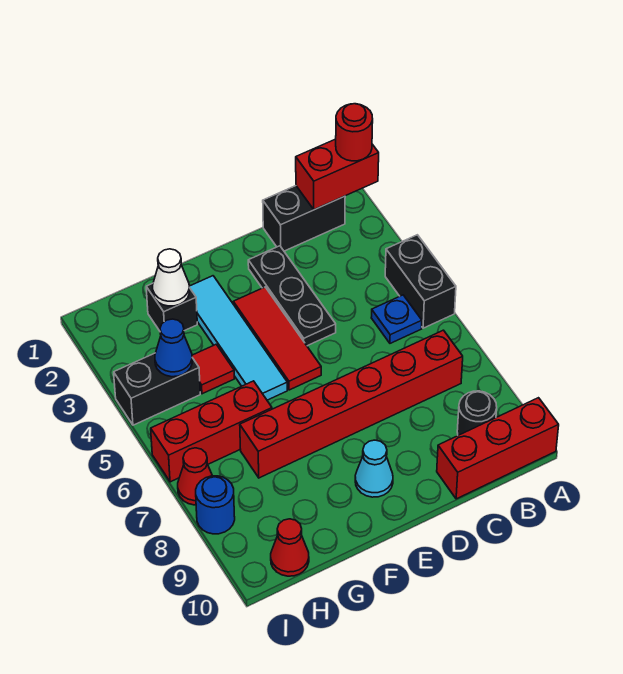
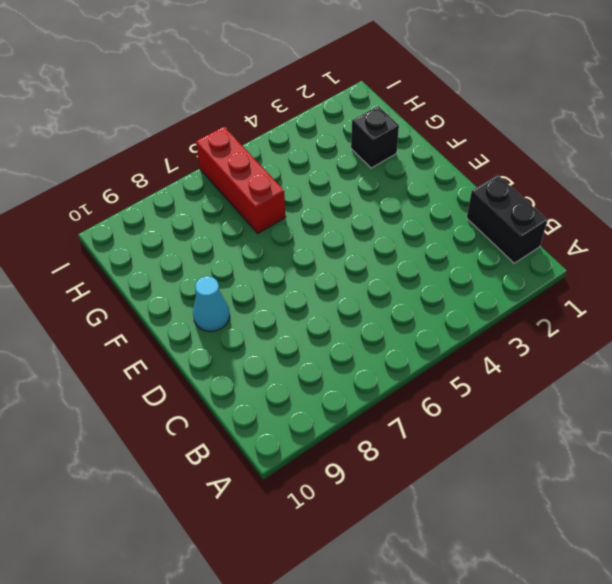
none -> black 1x2 brick [385,235,456,328]
none -> red 1x3 brick [437,398,559,499]
none -> blue 1x1 plate [371,295,422,343]

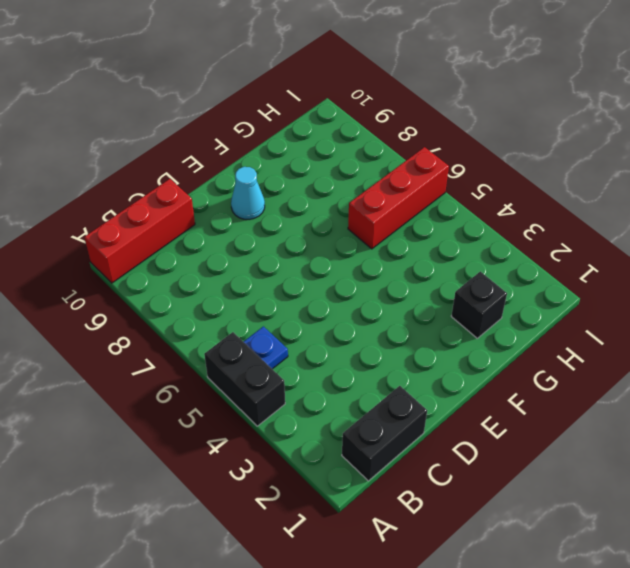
none -> red 1x6 brick [240,330,463,478]
none -> black 1x1 round brick [457,391,497,435]
none -> black 1x3 plate [248,246,336,346]

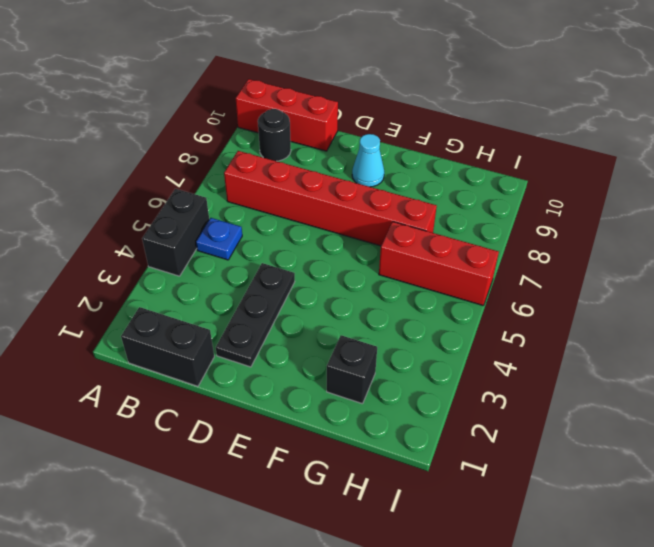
none -> red 1x3 tile [233,287,321,390]
none -> cyan 1x4 tile [189,276,287,400]
none -> red 1x1 tile [192,344,234,394]

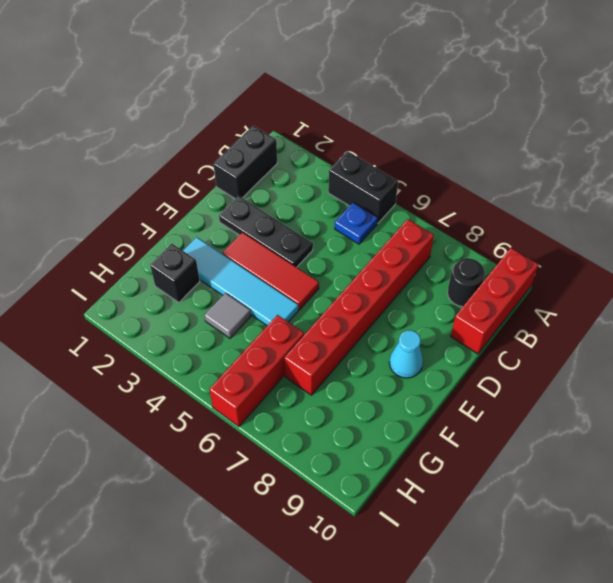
grey 1x1 tile [204,293,251,338] -> red 1x1 tile [192,344,234,394]
none -> black 1x2 brick [114,353,200,425]
none -> red 1x1 cone [271,519,309,576]
none -> red 1x1 cone [178,448,212,505]

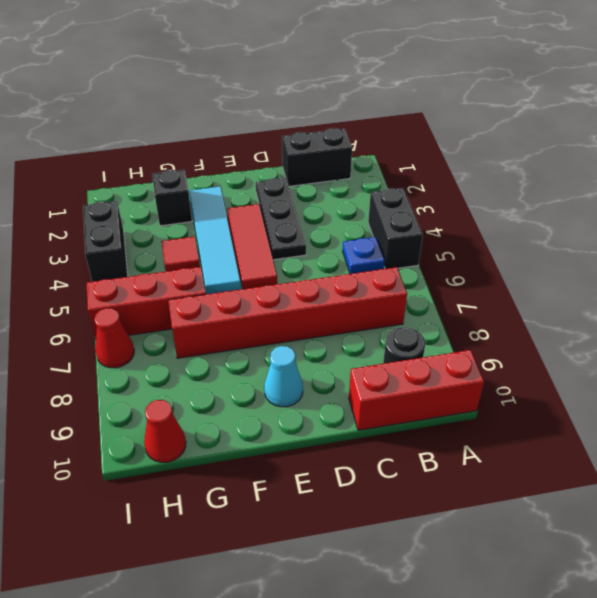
black 1x2 brick [83,201,128,282] -> black 1x2 brick turned to [114,353,200,425]
none -> blue 1x1 round brick [196,476,235,534]
none -> red 1x2 brick [296,139,379,210]
none -> white 1x1 cone [153,249,189,306]

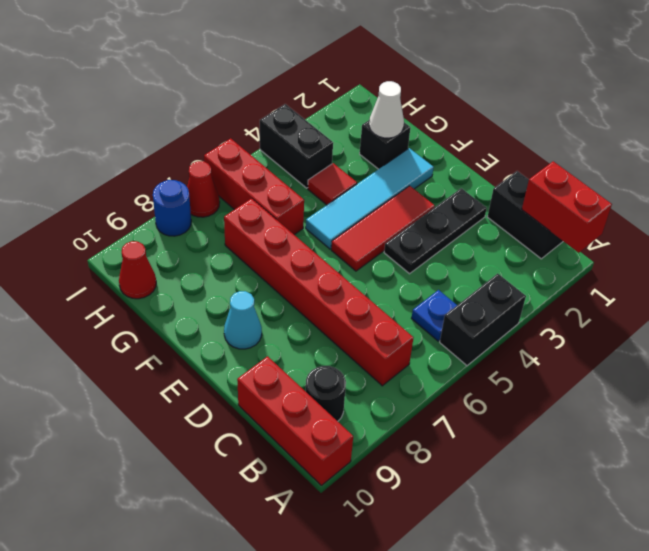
none -> blue 1x1 cone [155,319,192,377]
none -> red 1x1 round brick [336,104,373,161]

